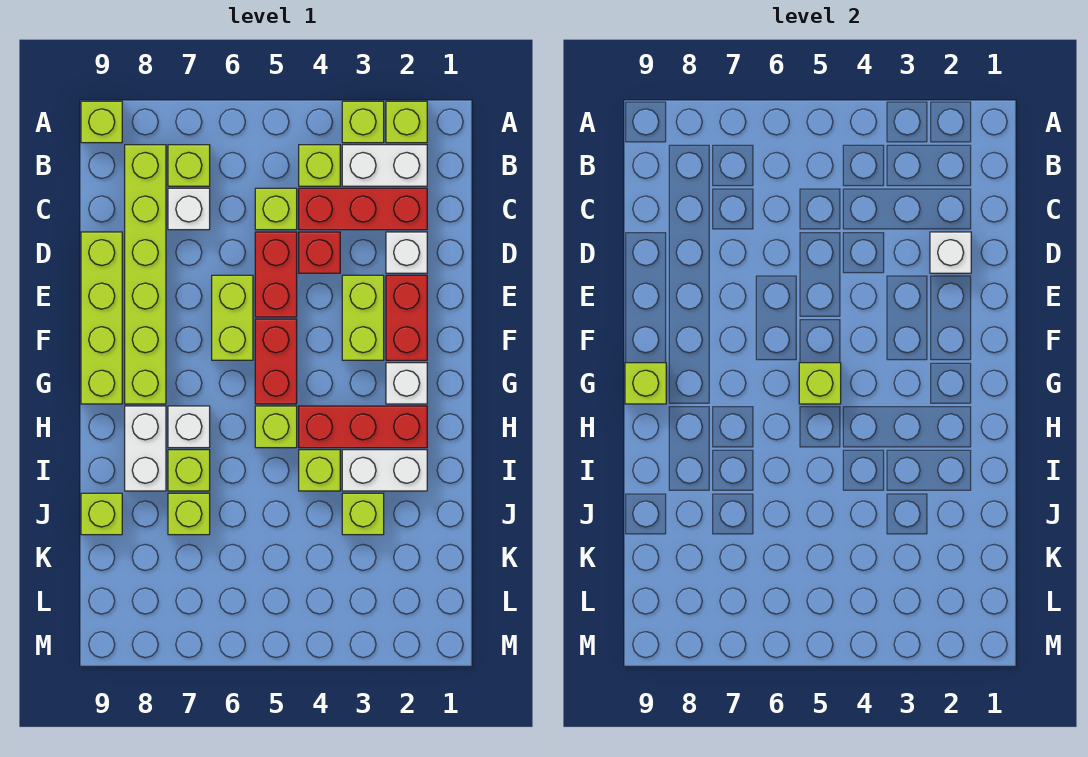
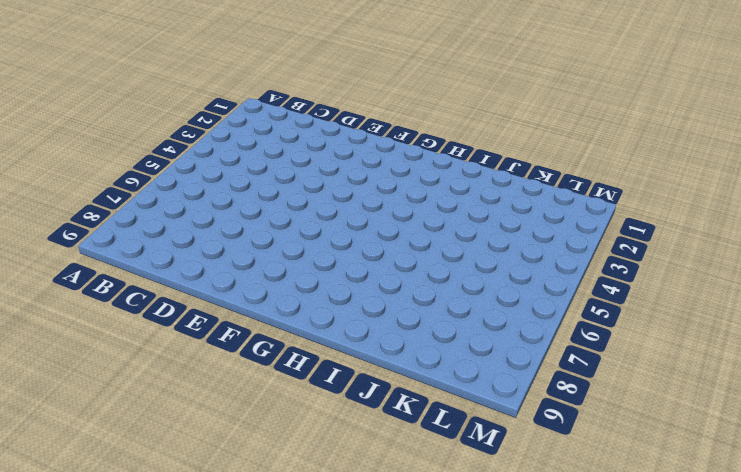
none -> lime 1x1 brick [386,101,427,143]
none -> lime 1x1 brick [342,101,384,143]
none -> lime 1x1 brick [81,101,122,143]
none -> white 1x2 brick [342,145,427,186]

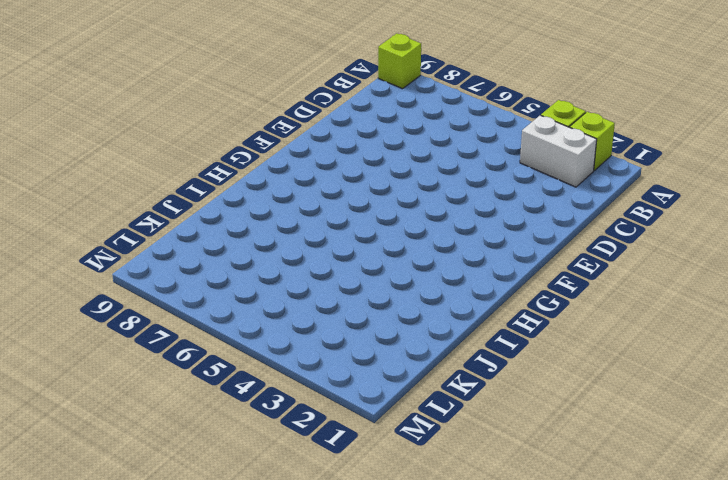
none -> lime 1x1 brick [299,145,340,186]
none -> lime 1x1 brick [168,145,210,186]
none -> lime 1x6 brick [125,145,166,404]
none -> red 1x3 brick [299,188,427,230]

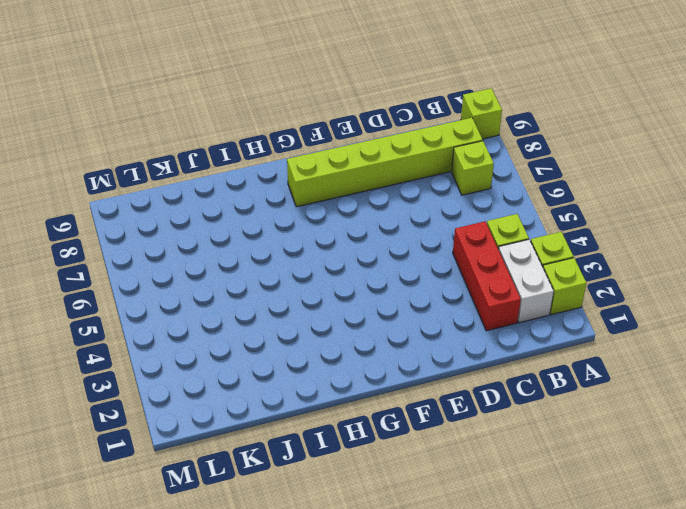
none -> lime 1x1 brick [255,188,297,230]
none -> white 1x1 brick [168,188,210,230]
none -> white 1x1 brick [386,232,427,273]
none -> red 1x1 brick [299,232,340,273]

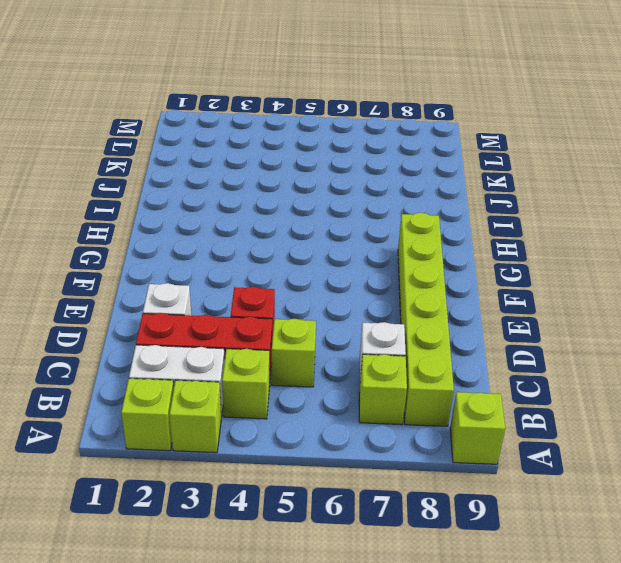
none -> red 1x2 brick [255,232,297,317]
none -> lime 1x4 brick [81,232,122,404]
none -> red 1x2 brick [386,275,427,360]
none -> lime 1x2 brick [342,275,384,360]

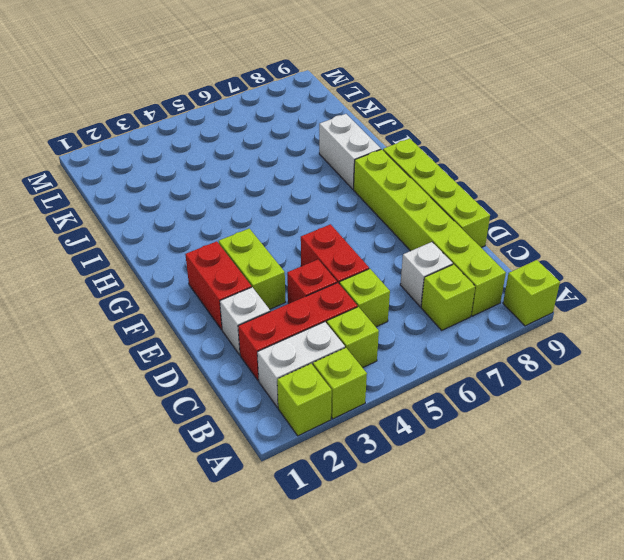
none -> lime 1x2 brick [212,275,253,360]
none -> red 1x2 brick [255,319,297,404]
none -> white 1x1 brick [386,363,427,404]
none -> red 1x3 brick [299,406,427,448]

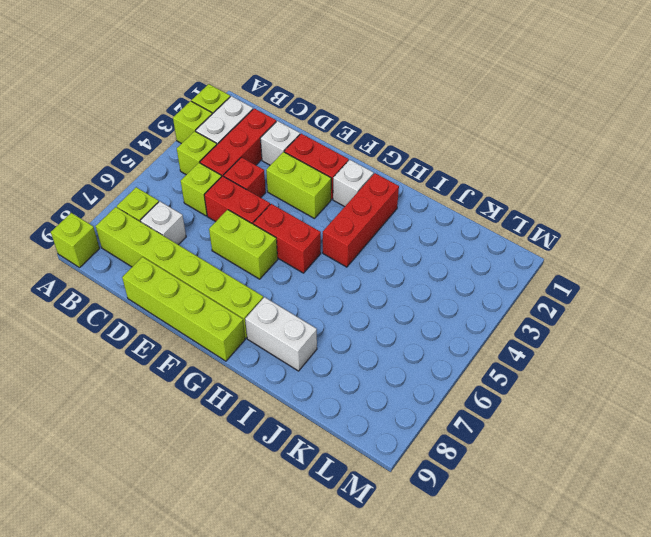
none -> lime 1x1 brick [255,406,297,448]
none -> white 1x1 brick [168,406,210,448]
none -> white 1x2 brick [342,450,427,491]
none -> lime 1x1 brick [299,450,340,491]

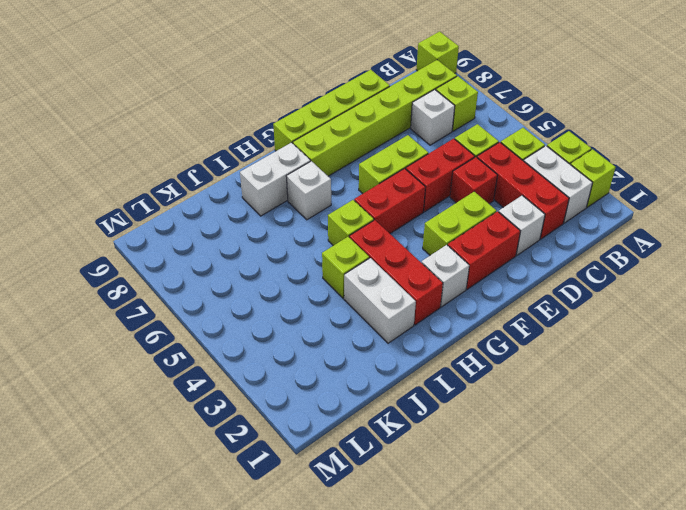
none -> lime 1x1 brick [168,450,210,491]
none -> lime 1x1 brick [342,493,384,535]
none -> lime 1x1 brick [168,493,210,535]
none -> lime 1x1 brick [81,493,122,535]

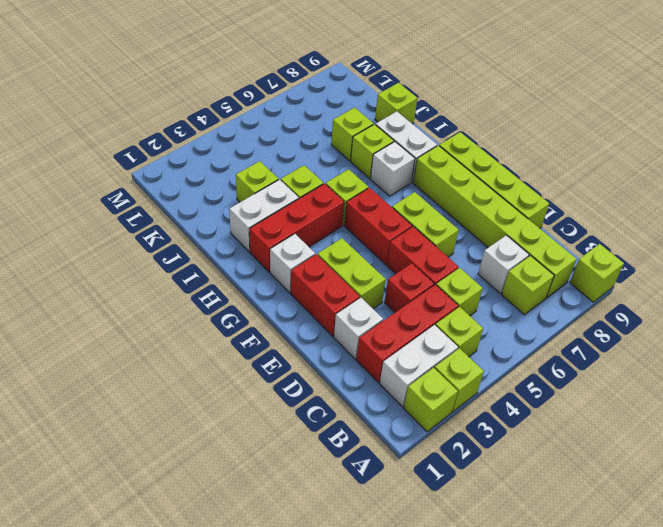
none -> white 1x1 brick [930,232,971,273]
none -> lime 1x1 brick [799,363,841,404]
none -> lime 1x1 brick [625,363,666,404]

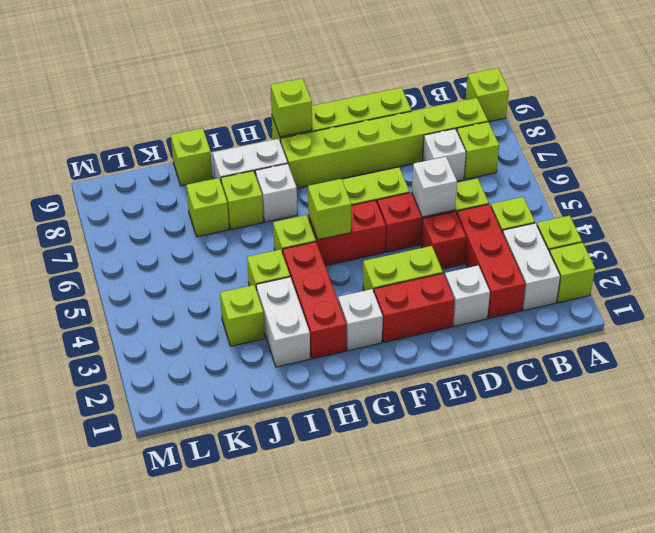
white 1x1 brick [412,157,457,217] -> white 1x1 brick moved to [930,232,971,273]

